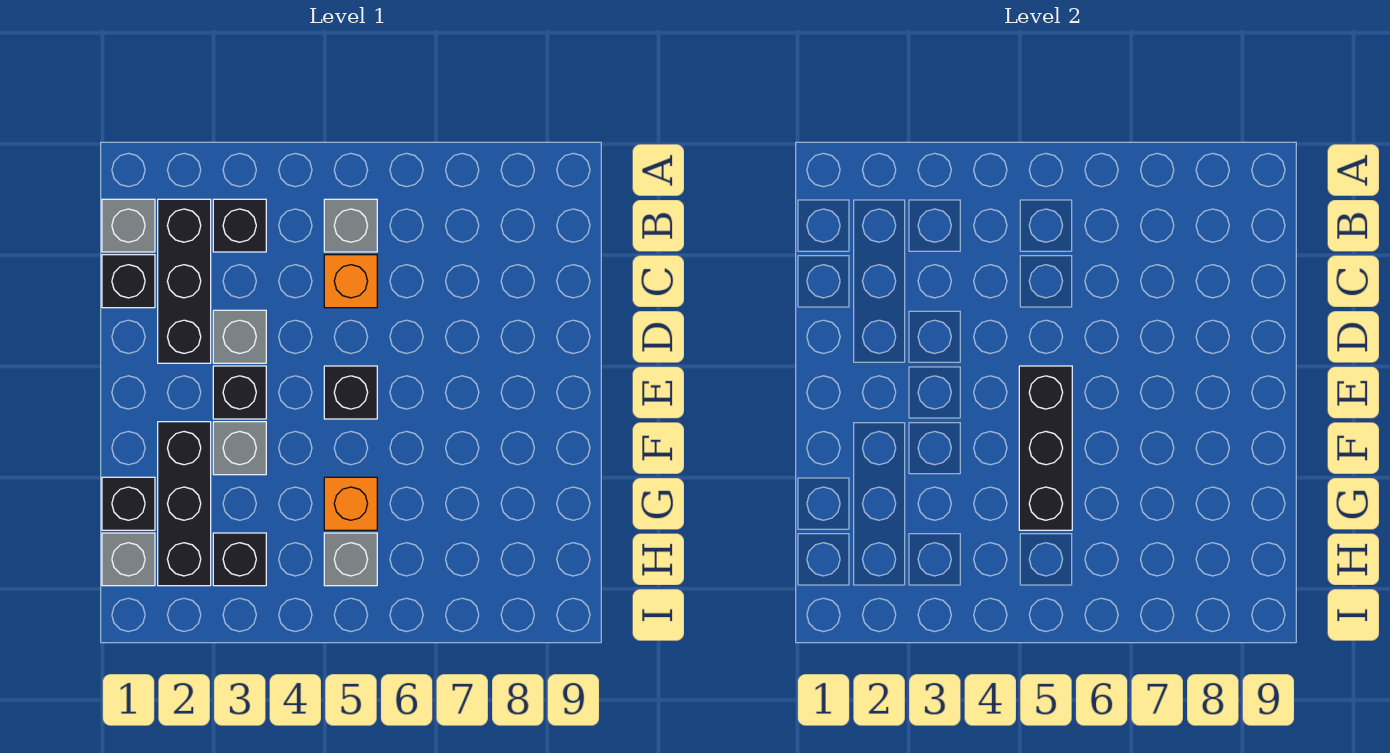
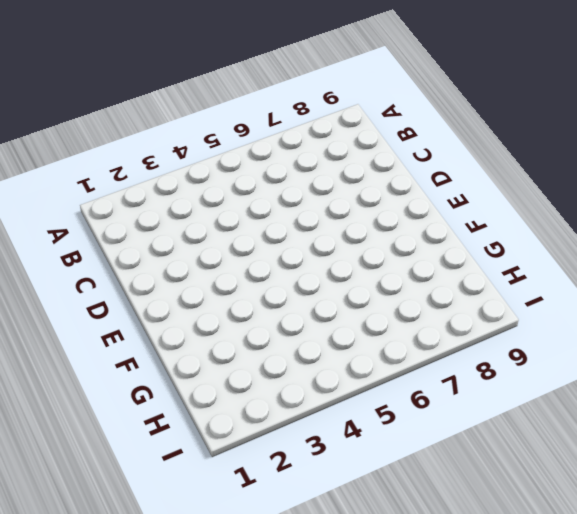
none -> grey 1x1 brick [102,199,155,252]
none -> black 1x3 brick [158,199,211,363]
none -> black 1x1 brick [213,199,266,252]

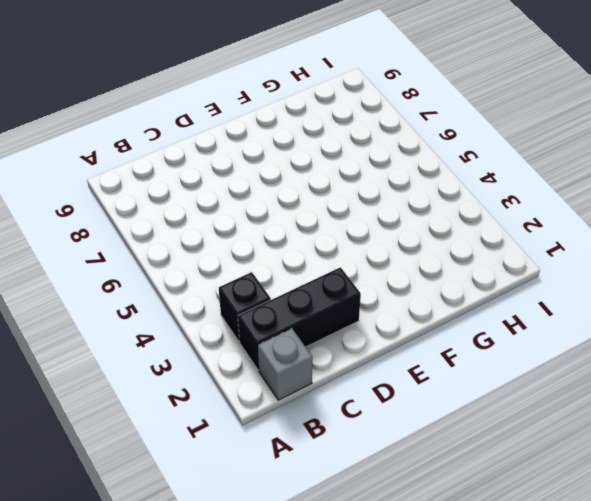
none -> grey 1x1 brick [324,199,377,252]
none -> black 1x1 brick [102,255,155,308]
none -> orange 1x1 brick [324,255,377,308]

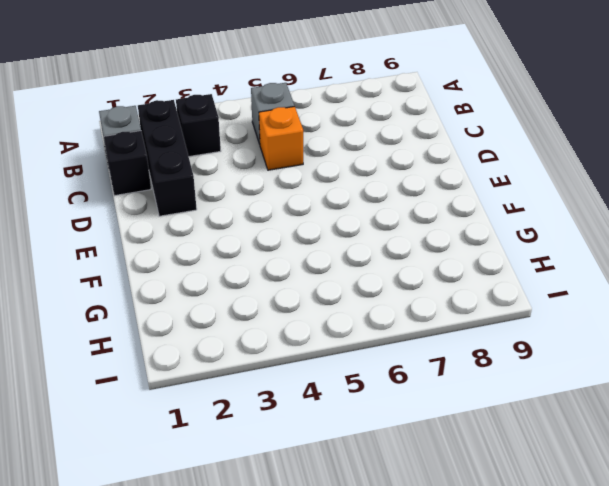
none -> grey 1x1 brick [213,310,266,363]
none -> black 1x1 brick [213,366,266,419]
none -> black 1x1 brick [324,366,377,419]

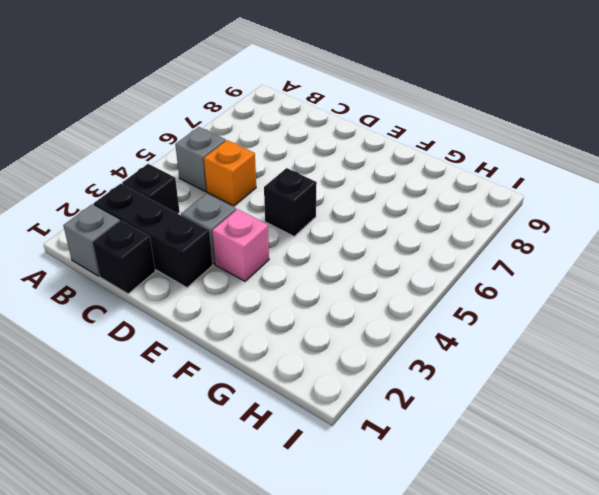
pink 1x1 brick [212,209,269,281] -> black 1x1 brick [213,366,266,419]
none -> black 1x3 brick [158,422,211,586]
none -> grey 1x1 brick [213,422,266,475]
none -> black 1x1 brick [102,477,155,530]

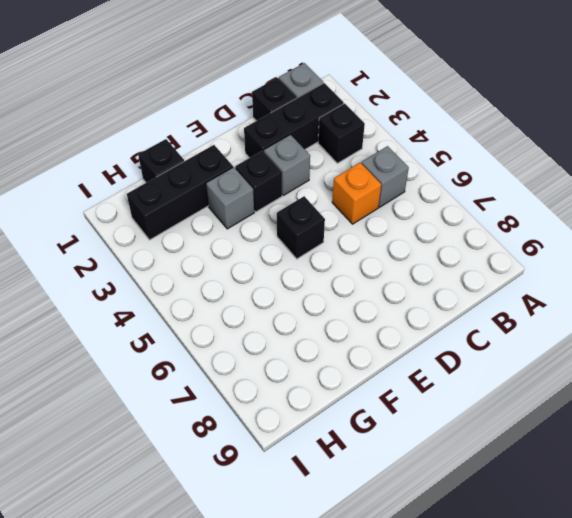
none -> orange 1x1 brick [324,477,377,530]
none -> grey 1x1 brick [102,533,155,586]
none -> black 1x1 brick [213,533,266,586]

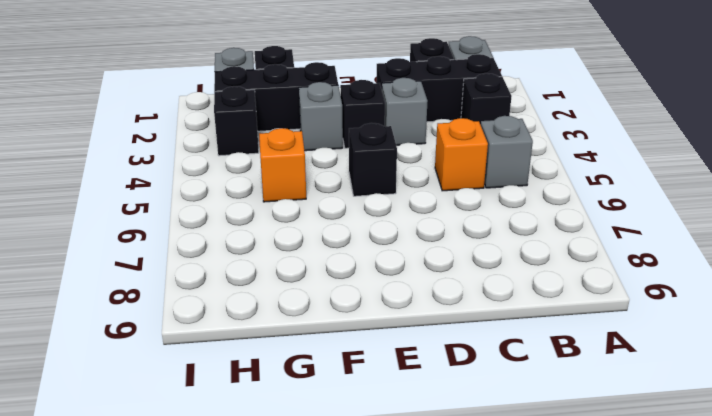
none -> grey 1x1 brick [324,533,377,586]
none -> black 1x3 brick [1019,366,1072,530]

